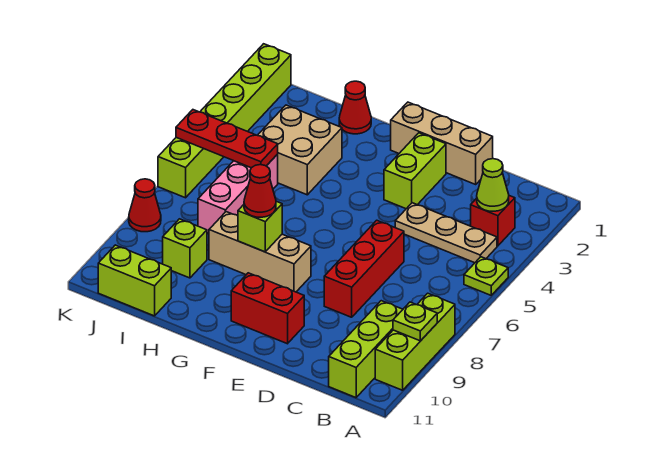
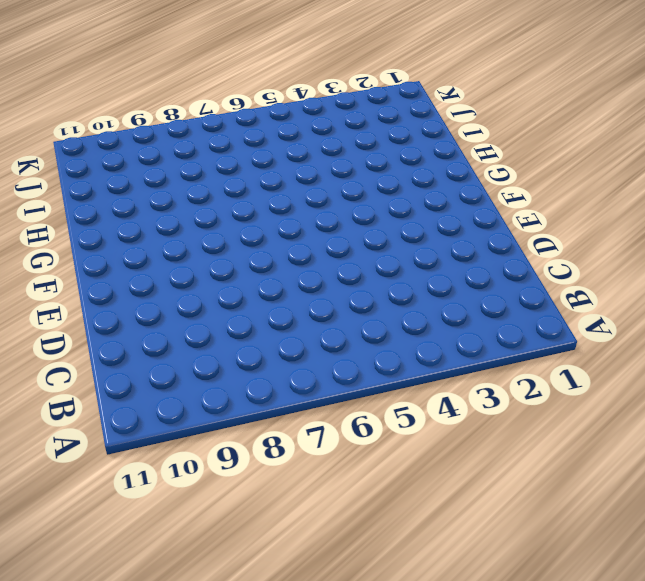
none -> lime 1x1 plate [464,257,508,295]
none -> lime 1x3 brick [375,293,455,390]
none -> red 1x1 brick [471,196,515,246]

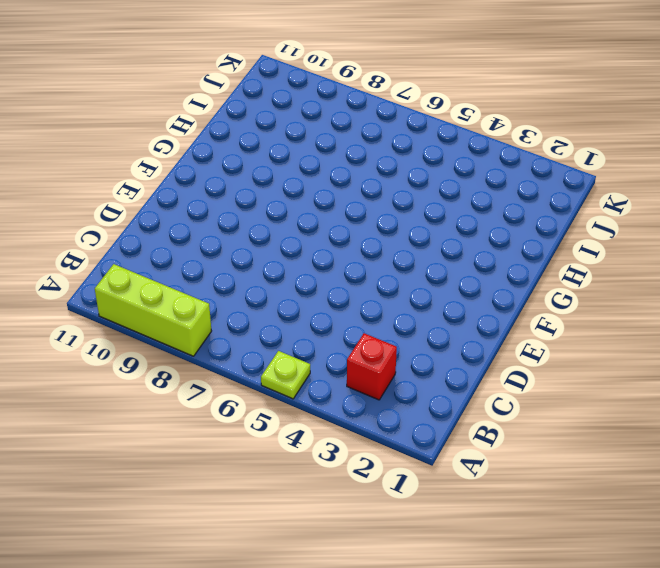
none -> tan 1x3 plate [395,203,497,263]
none -> lime 1x3 brick [329,301,403,398]
none -> tan 1x3 brick [391,102,493,184]

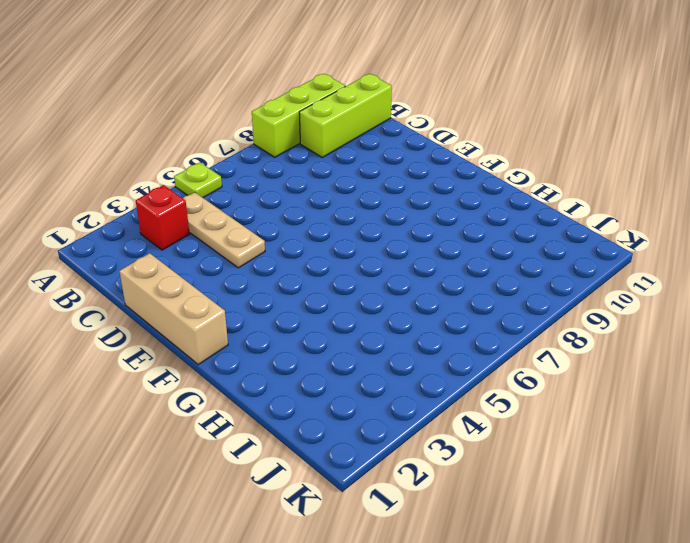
none -> red 1x3 brick [324,220,404,317]
none -> lime 1x2 brick [384,133,446,209]
none -> red 1x2 brick [231,273,304,344]

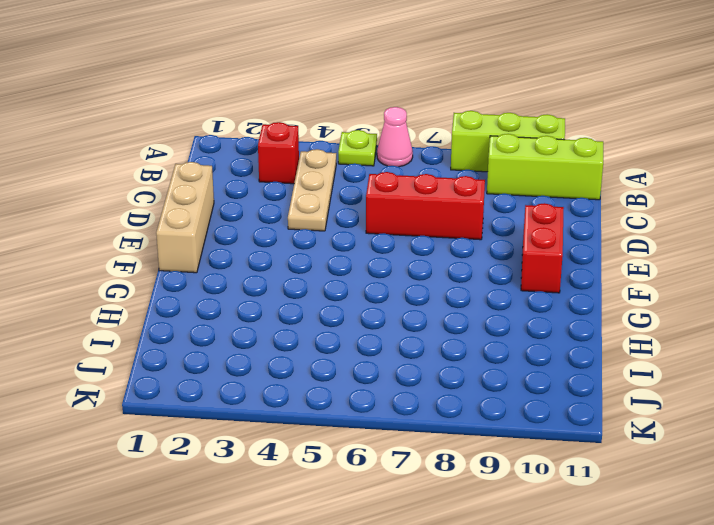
pink 1x1 cone [377,107,413,167] -> none
none -> lime 1x2 brick [384,133,446,209]
none -> tan 1x3 brick [209,212,311,292]
none -> red 1x1 cone [339,81,371,134]

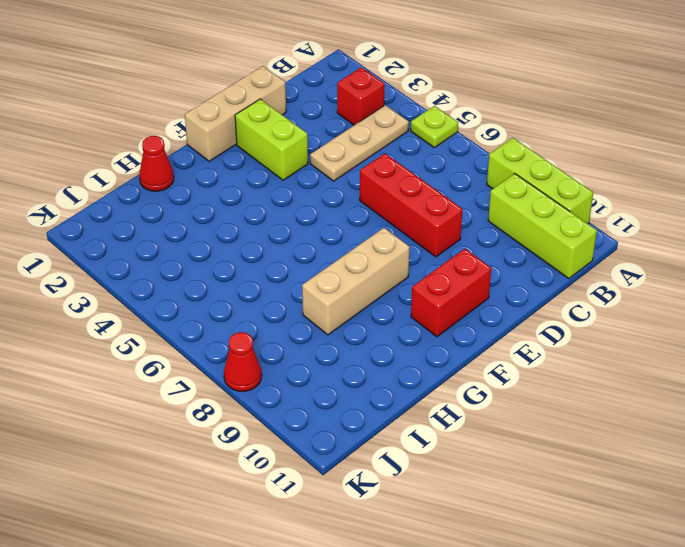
none -> tan 2x2 brick [258,105,342,195]
none -> pink 1x3 brick [198,154,278,233]
none -> lime 1x1 brick [163,219,207,278]

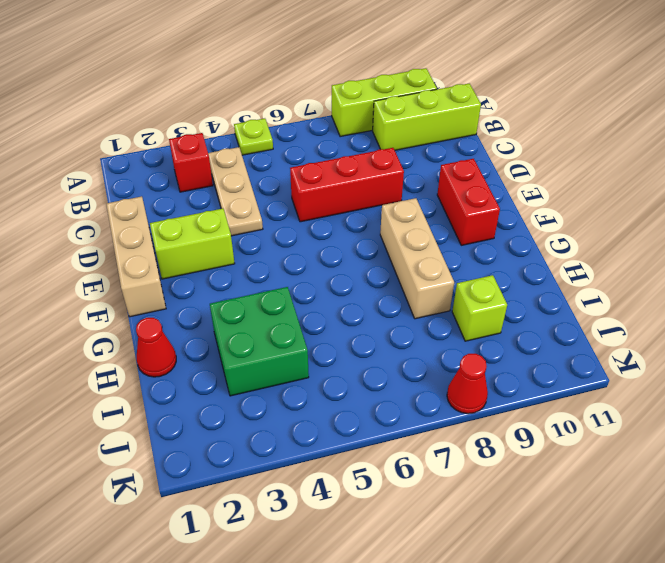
green 2x2 brick [210,287,309,396] -> tan 2x2 brick [258,105,342,195]
none -> pink 1x3 brick [198,154,278,233]
none -> lime 1x2 brick [98,245,171,316]
none -> lime 1x6 brick [158,44,291,198]

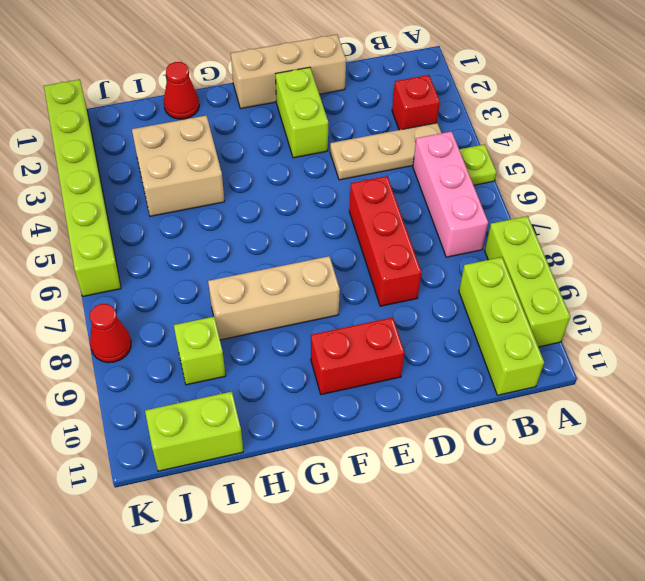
pink 1x3 brick [413,132,488,257] -> pink 1x3 brick moved to [198,154,278,233]
none -> lime 1x1 plate [393,302,437,341]
none -> lime 1x1 cone [477,159,509,211]
none -> lime 1x1 brick [238,201,282,252]

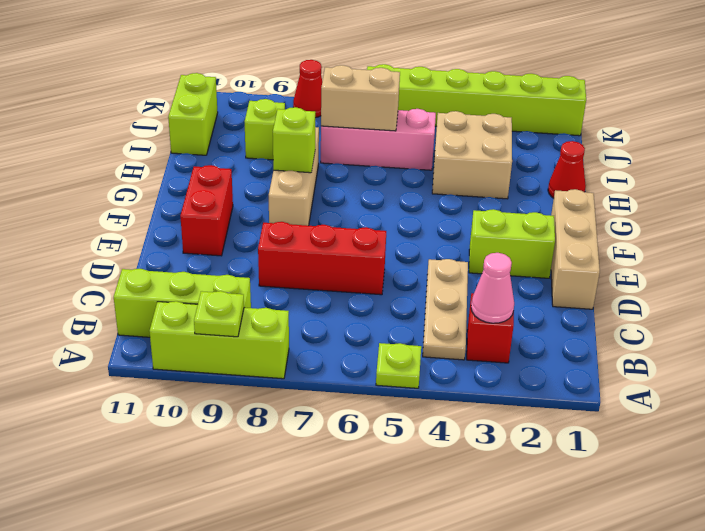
pink 1x1 cone [471,253,514,323] -> lime 1x1 cone [477,159,509,211]
tan 1x2 brick [321,65,400,131] -> none
none -> red 1x3 plate [176,110,278,168]
none -> red 1x1 cone [244,165,276,217]

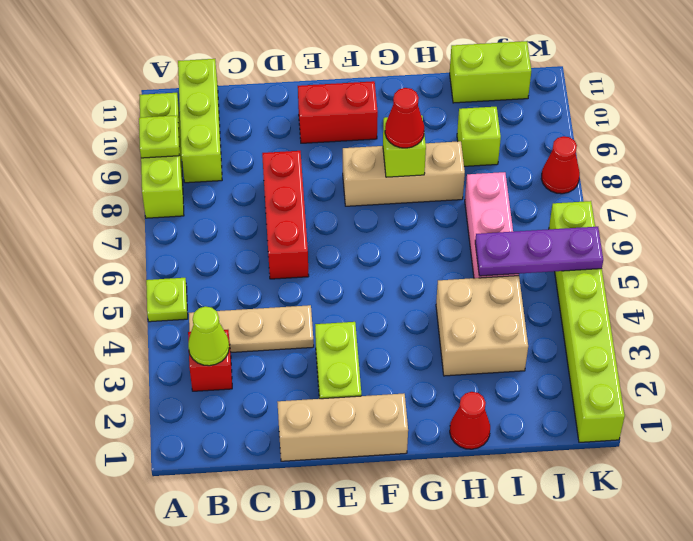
purple 1x3 plate [475,227,603,276] -> red 1x3 plate [176,110,278,168]

